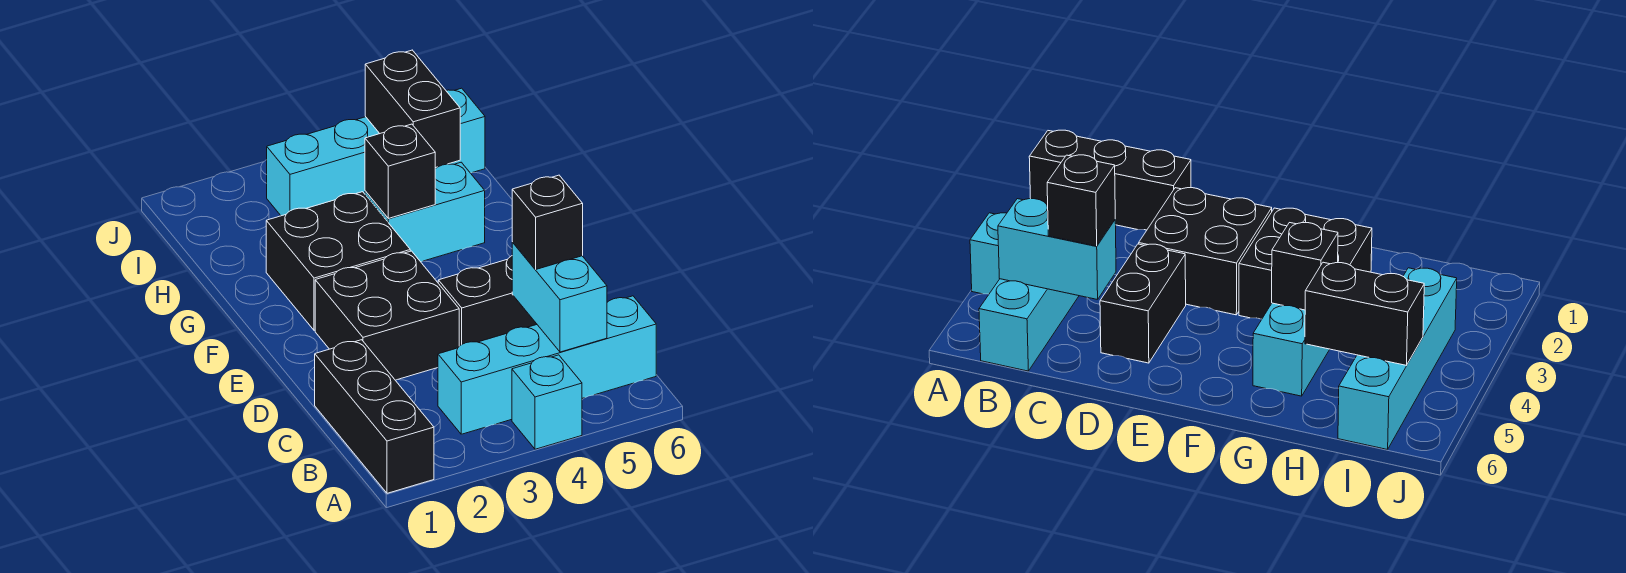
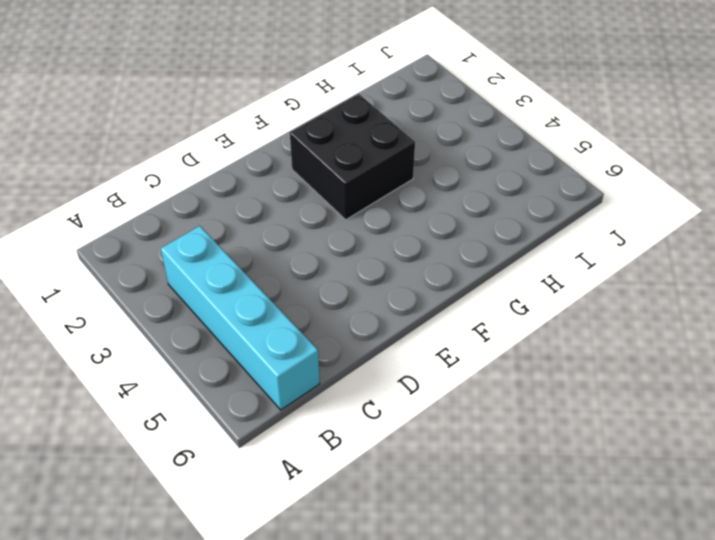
none -> black 1x3 brick [315,340,434,493]
none -> cyan 1x1 brick [512,355,582,449]
none -> black 2x2 brick [315,251,459,380]

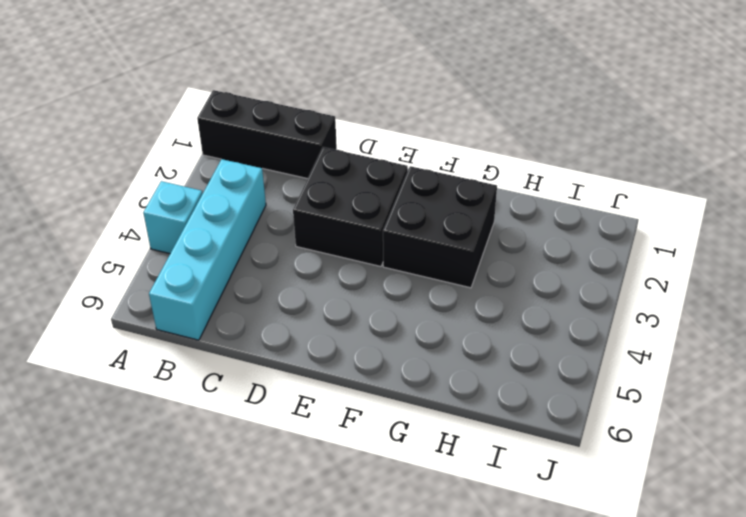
none -> black 1x2 brick [438,256,537,346]
none -> cyan 1x2 brick [365,162,485,262]
none -> cyan 1x4 brick [267,88,485,216]

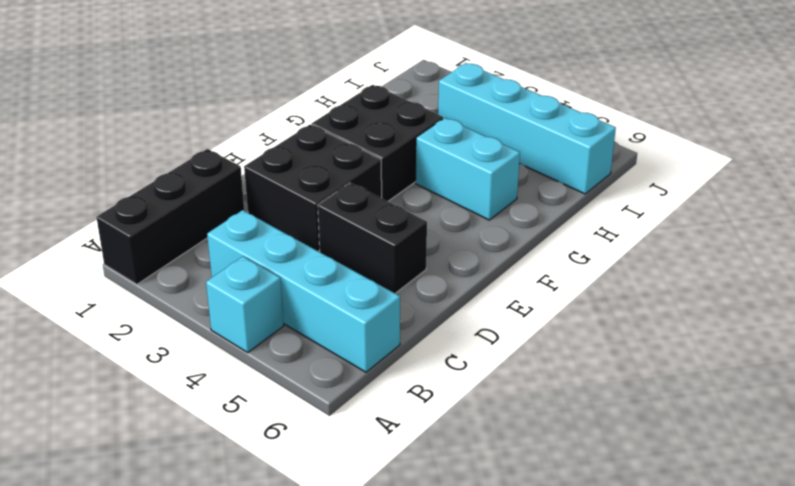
none -> cyan 1x2 brick [512,242,607,352]
none -> black 1x1 brick [365,124,435,218]
none -> black 1x2 brick [365,50,460,168]

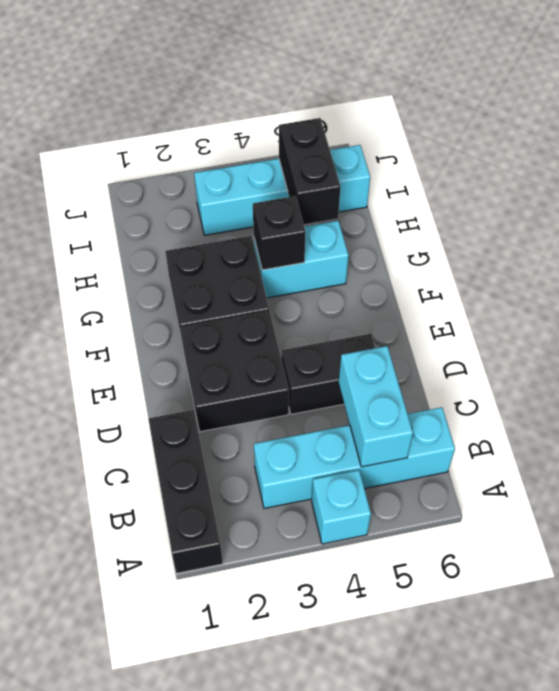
none -> black 1x1 brick [512,175,583,270]

